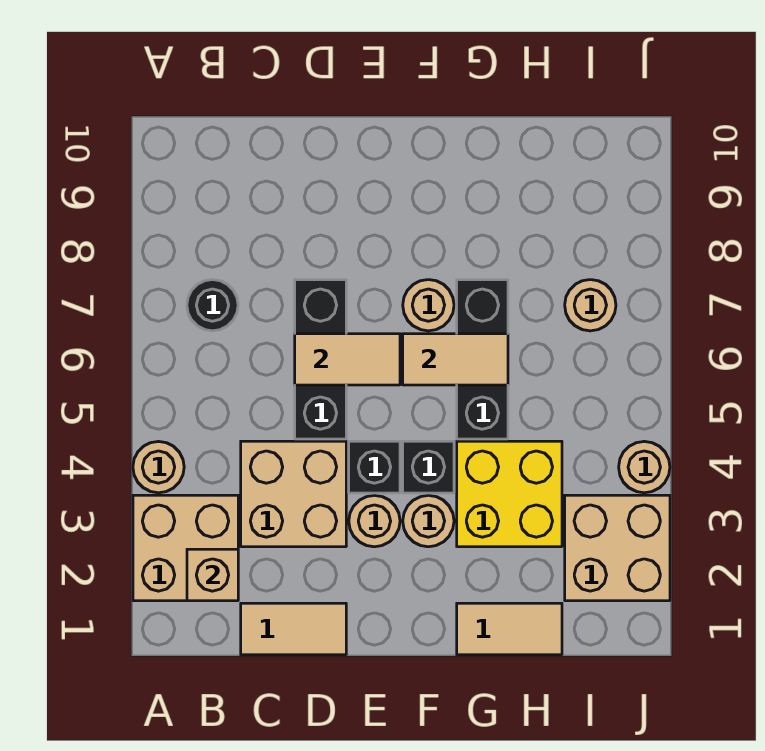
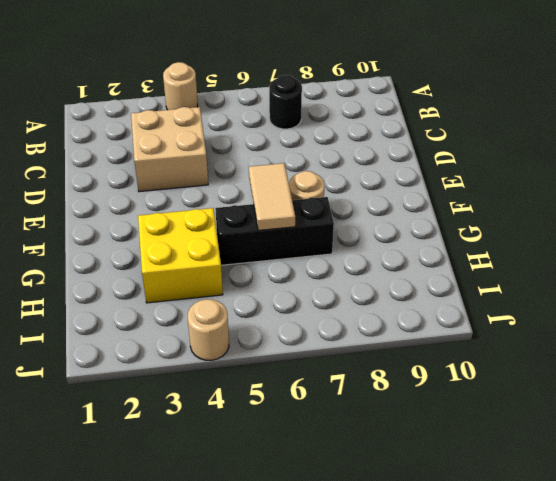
none -> tan 2x2 brick [133,495,238,601]
none -> tan 1x2 tile [241,603,346,655]
none -> black 1x3 brick [295,280,346,439]

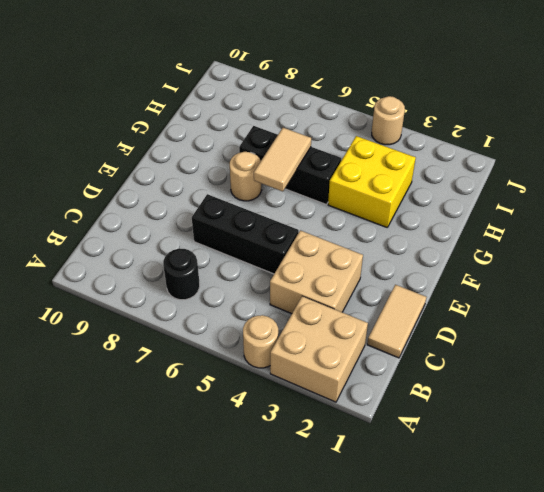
none -> tan 1x1 round brick [349,495,400,547]
none -> black 1x1 brick [349,441,400,493]
none -> tan 1x1 round brick [403,495,454,547]

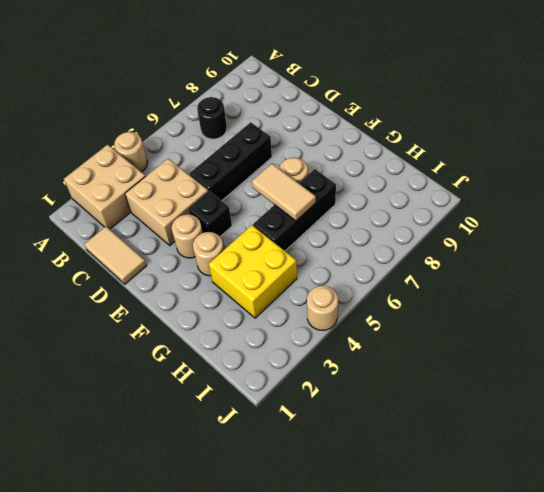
none -> black 1x1 brick [403,441,454,493]
none -> tan 1x2 tile [457,603,562,655]
none -> tan 2x2 brick [565,495,670,601]

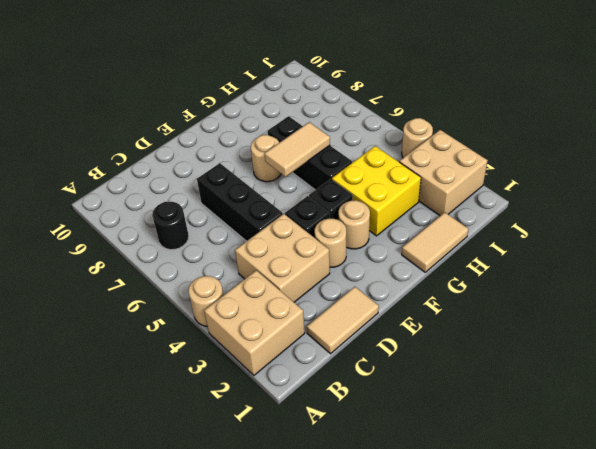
none -> tan 1x1 round brick [565,280,616,331]
none -> tan 1x1 brick [187,549,238,601]
none -> tan 1x2 tile [295,334,400,385]

